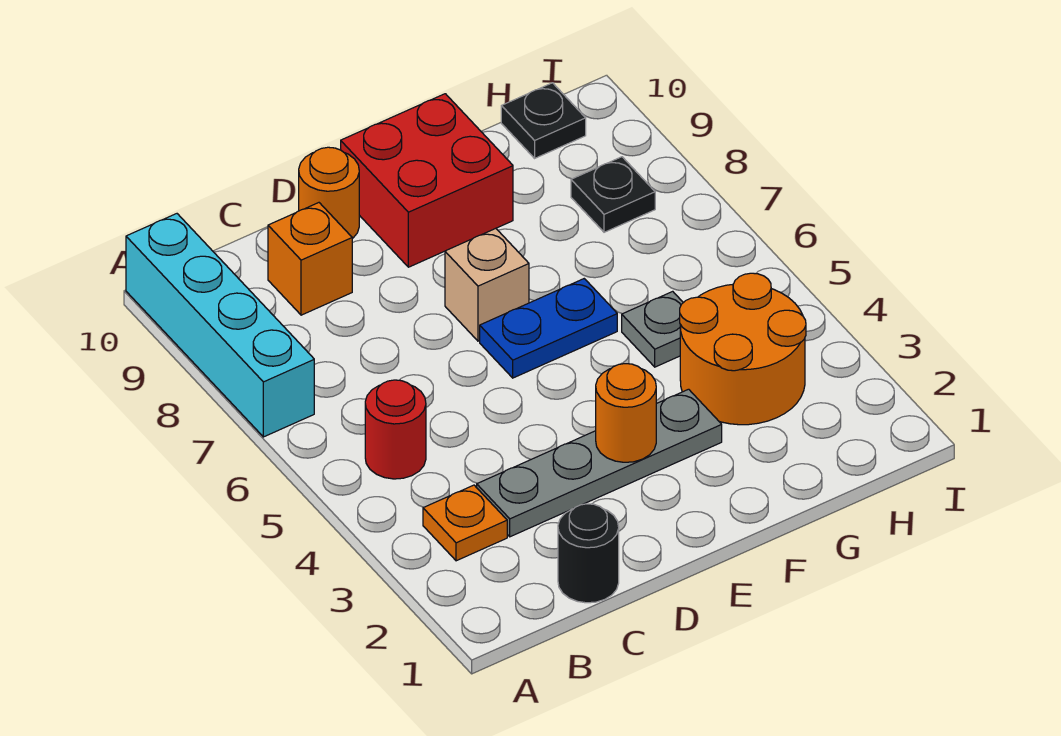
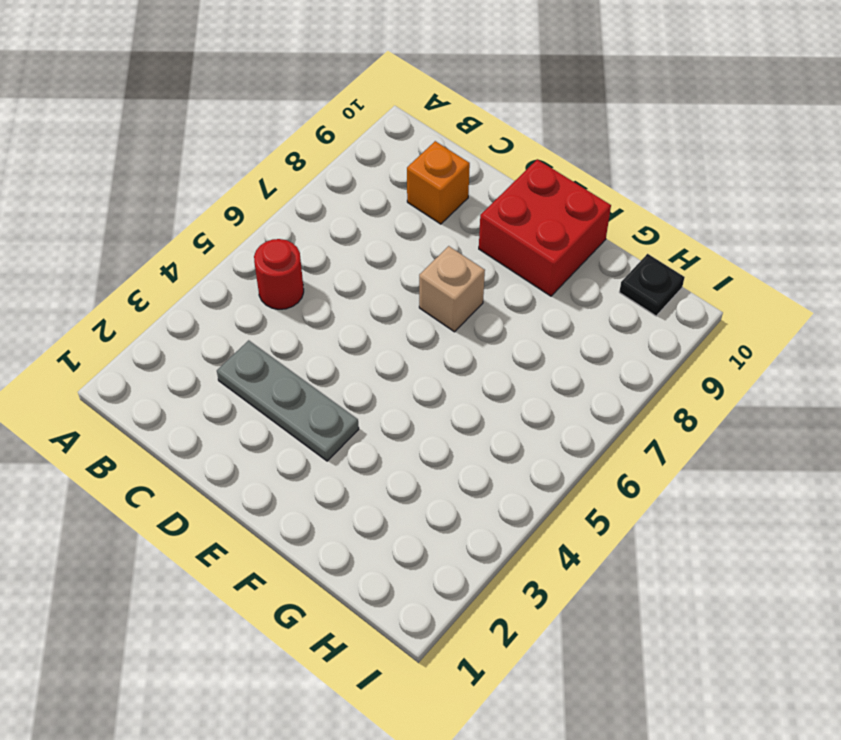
grey 1x3 plate [217,340,359,461] -> grey 1x4 plate [477,389,722,537]
none -> cyan 1x4 brick [126,214,314,437]
none -> orange 1x1 plate [423,485,507,561]
none -> black 1x1 round brick [558,504,619,603]

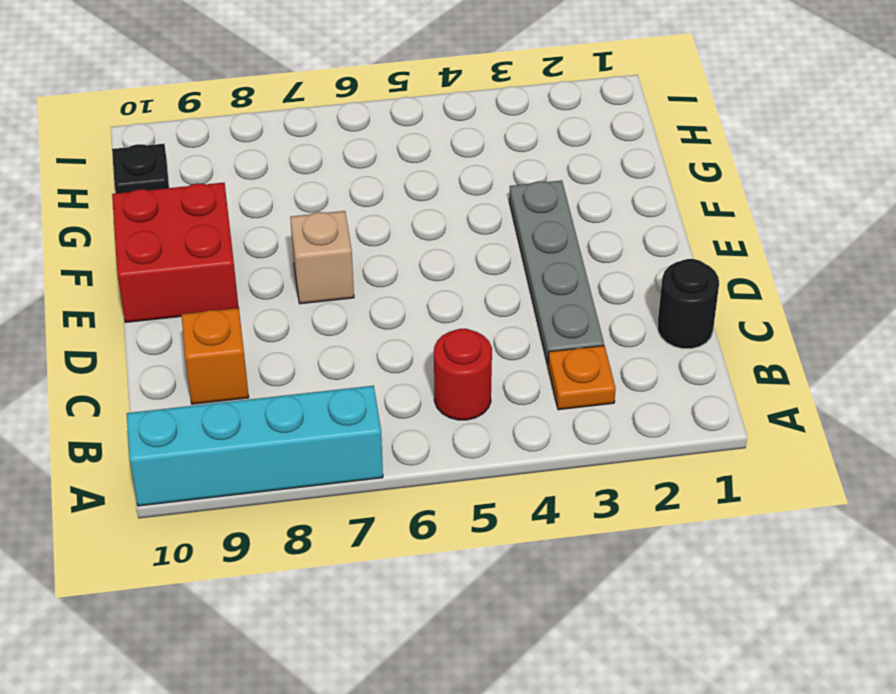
none -> orange 1x1 round brick [299,147,359,239]
none -> blue 1x2 plate [480,279,617,378]
none -> orange 2x2 round brick [680,273,806,425]

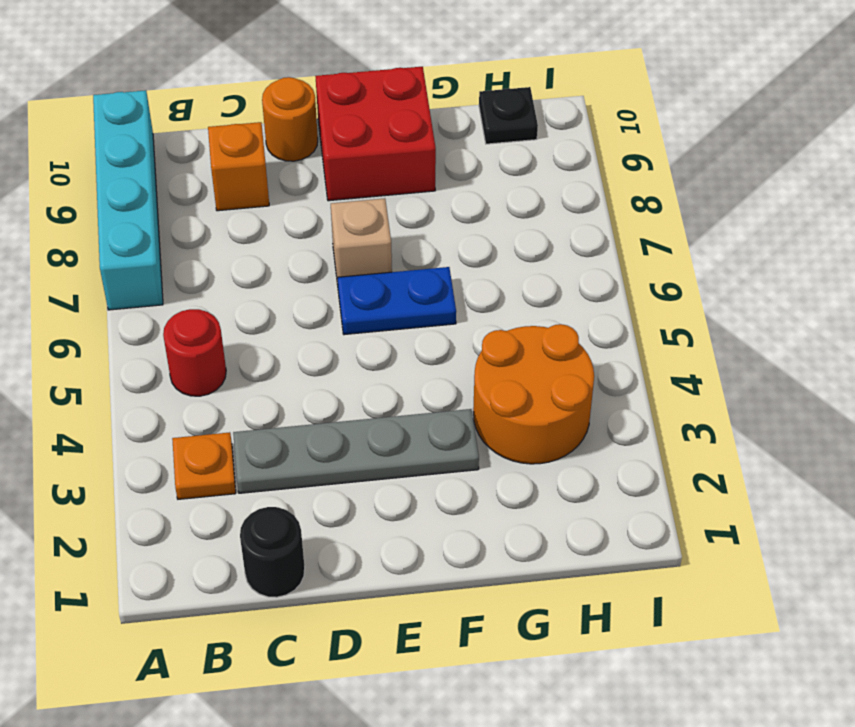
none -> grey 1x1 plate [622,291,683,367]
none -> black 1x1 plate [571,157,655,232]
none -> orange 1x1 round brick [596,364,656,462]

